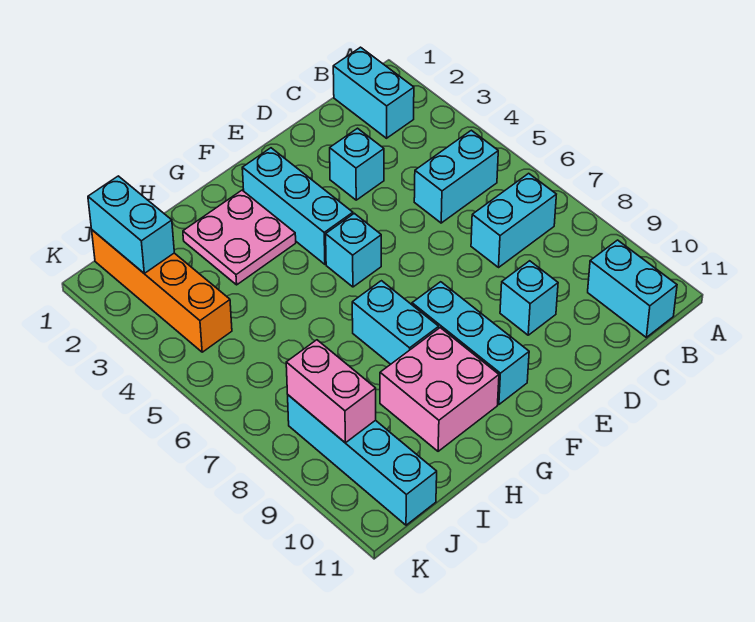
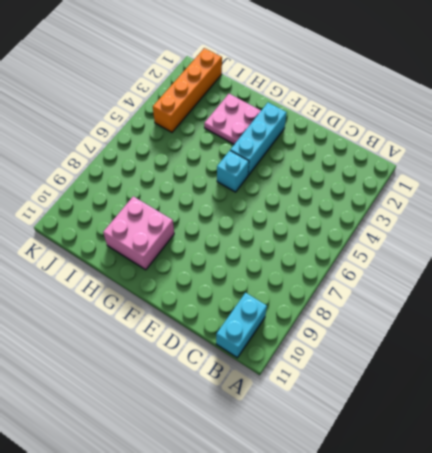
none -> cyan 1x2 brick [333,47,414,138]
none -> cyan 1x2 brick [414,130,498,223]
none -> cyan 1x2 brick [471,173,556,267]

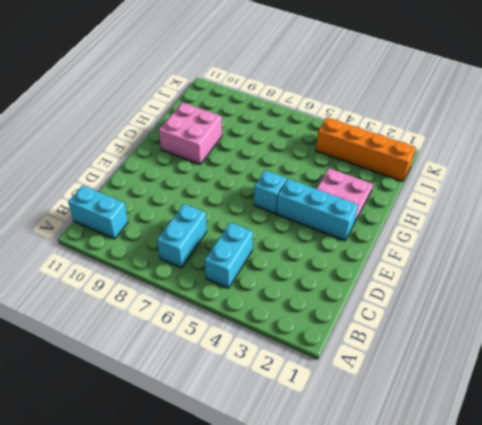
none -> cyan 1x2 brick [333,47,414,138]
none -> cyan 1x1 brick [330,128,384,200]
none -> cyan 1x1 brick [500,261,558,335]

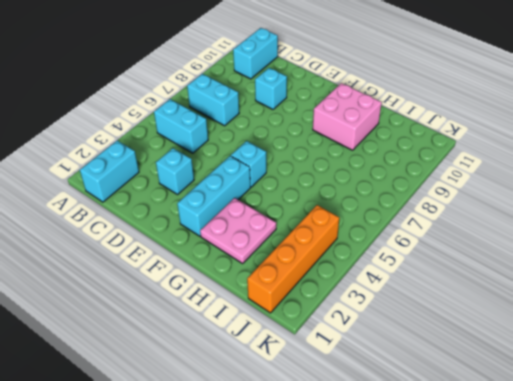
none -> cyan 1x3 brick [412,282,529,405]
none -> cyan 1x2 brick [352,281,439,364]
none -> cyan 1x4 brick [288,395,437,525]

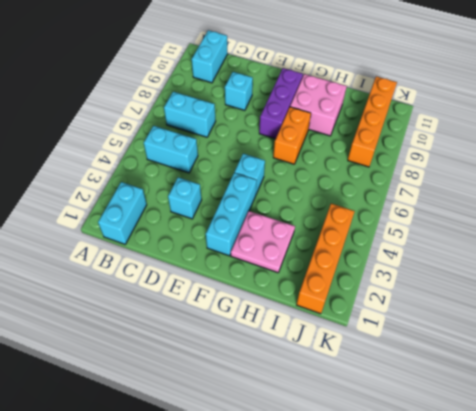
purple 1x3 brick [259,68,303,139] -> cyan 1x3 brick [412,282,529,405]
orange 1x2 brick [273,107,311,164] -> cyan 1x2 brick [352,281,439,364]
orange 1x4 brick [348,76,397,167] -> cyan 1x4 brick [288,395,437,525]
none -> cyan 1x2 brick [88,176,174,273]
none -> pink 1x2 brick [286,340,376,443]

